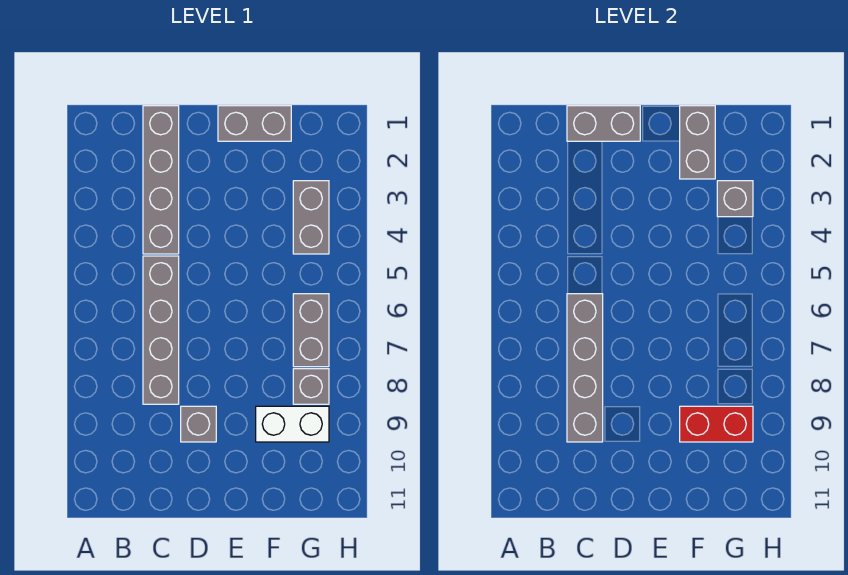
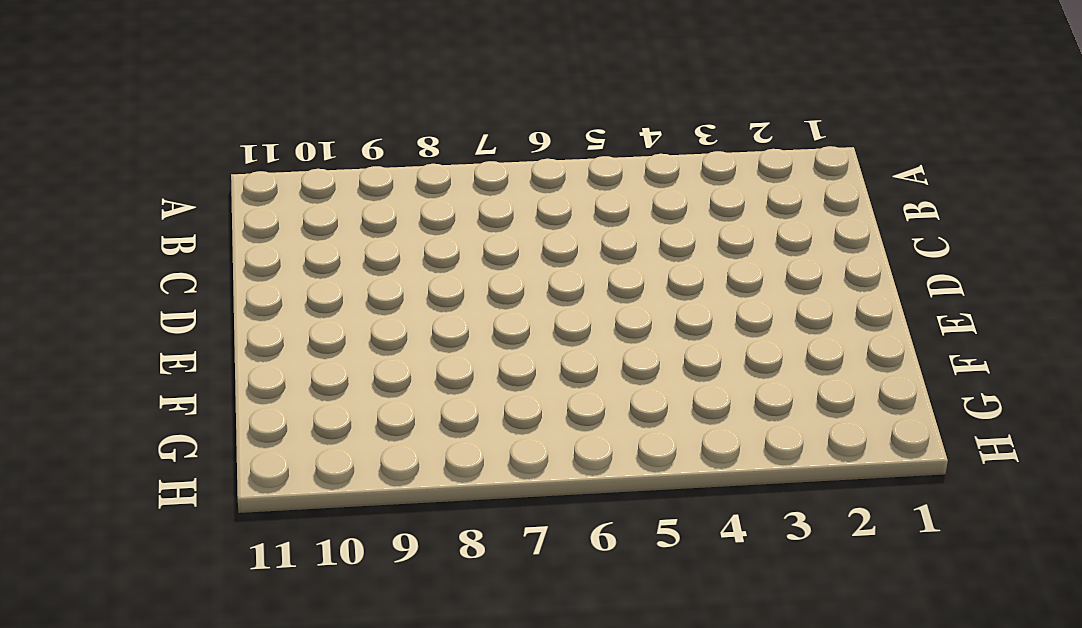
none -> grey 1x4 brick [143,106,179,254]
none -> grey 1x4 brick [143,256,179,404]
none -> grey 1x1 brick [181,406,216,442]

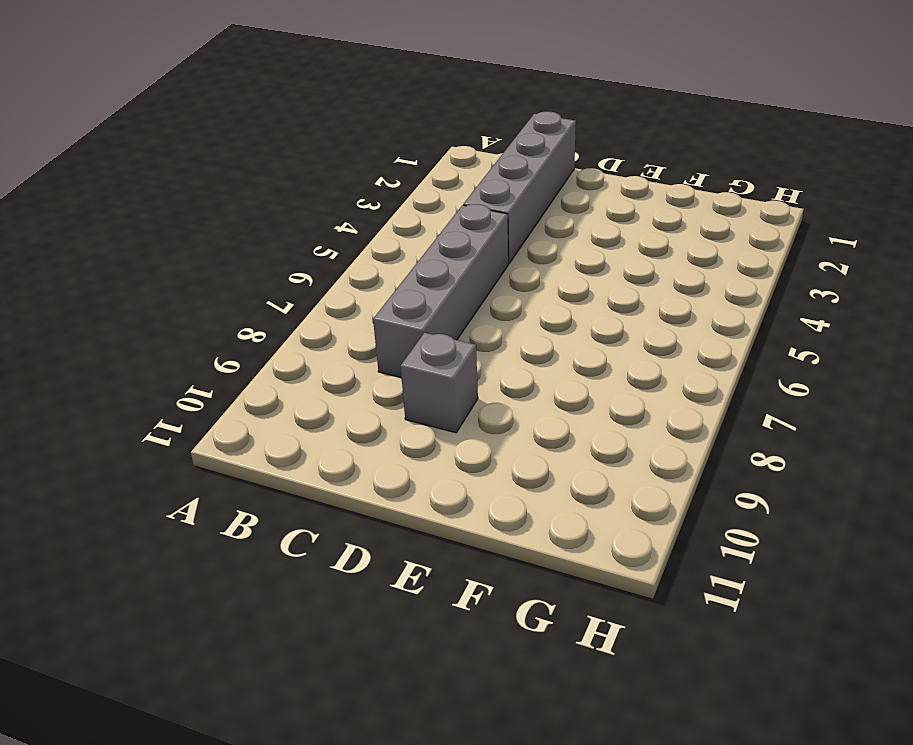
none -> grey 1x2 brick [218,106,291,141]
none -> white 1x2 brick [256,406,329,442]
none -> grey 1x2 brick [293,181,329,254]

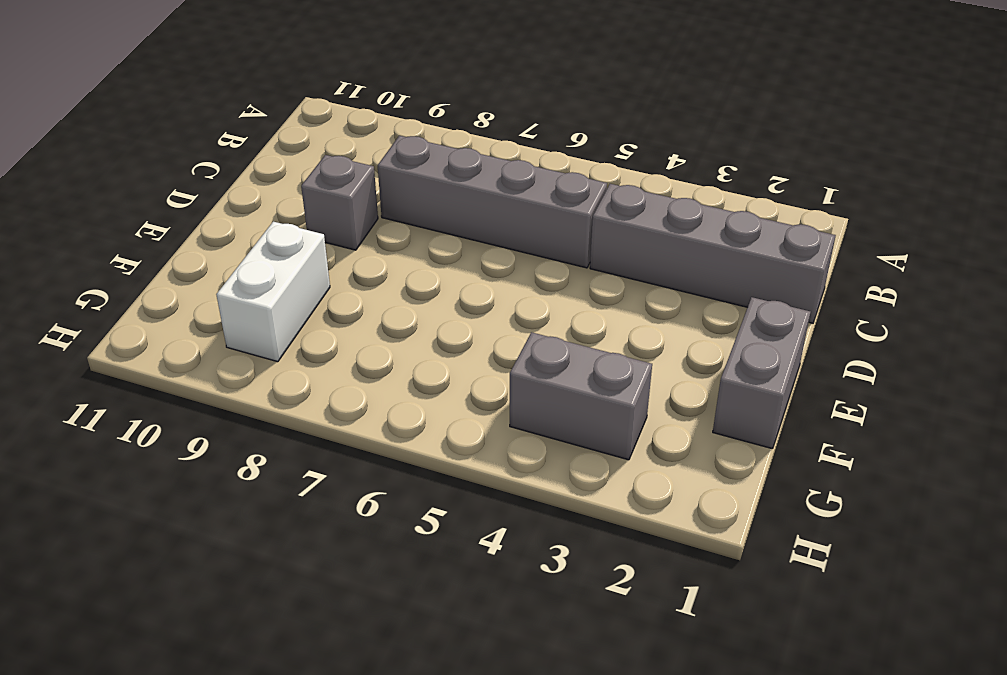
none -> grey 1x2 brick [293,294,329,367]
none -> grey 1x1 brick [293,369,329,404]
none -> grey 1x2 brick [567,106,640,141]

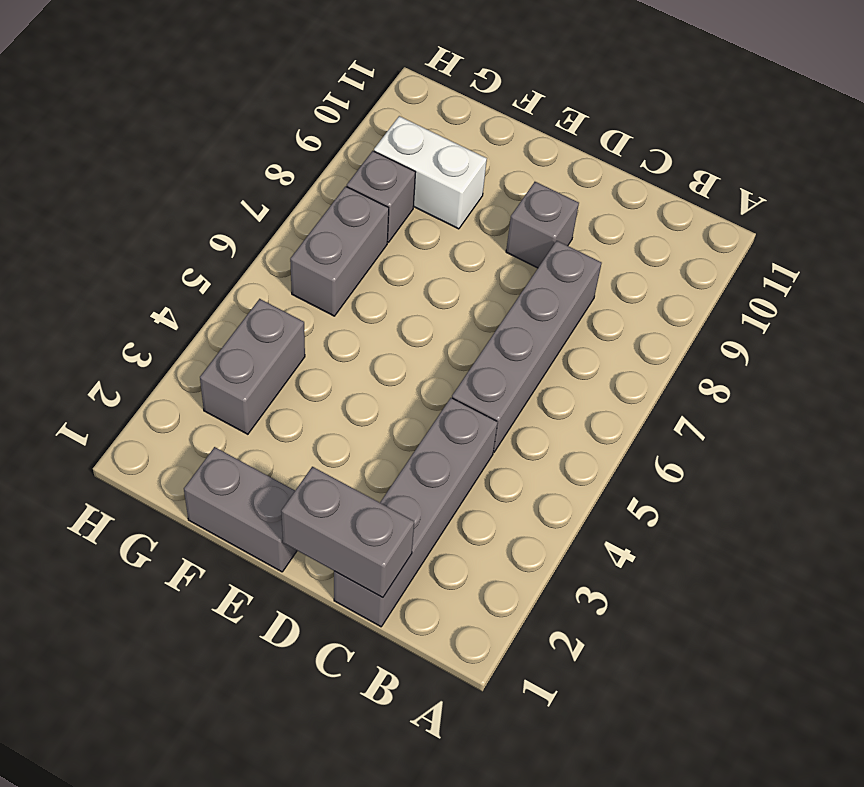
none -> grey 1x4 brick [567,294,603,442]
none -> grey 1x2 brick [680,106,715,179]
none -> red 1x2 brick [680,406,753,442]

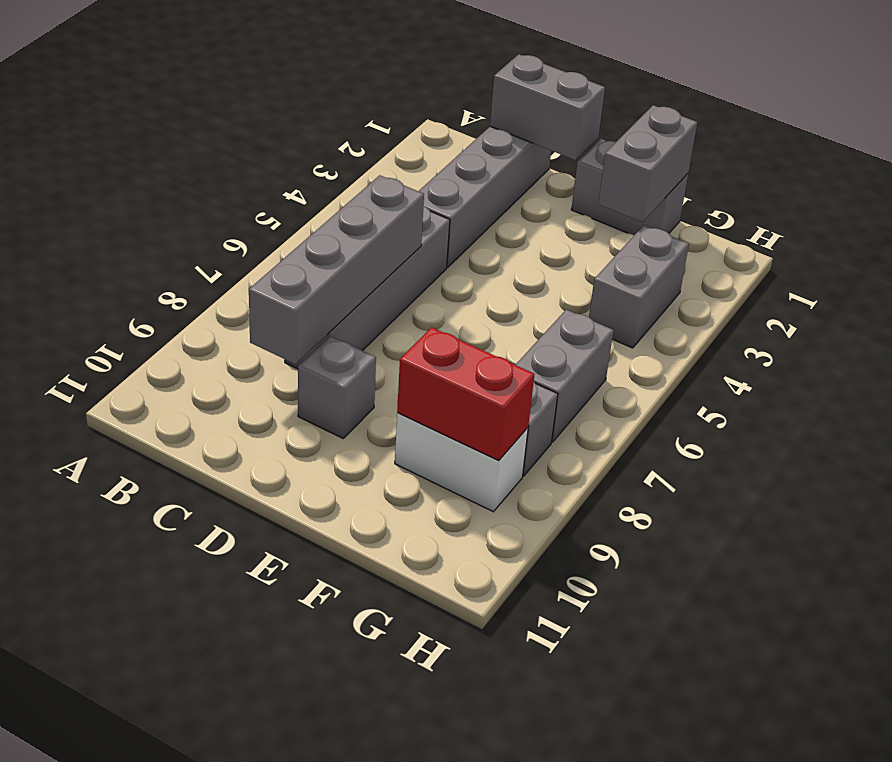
none -> grey 1x1 brick [717,181,753,217]

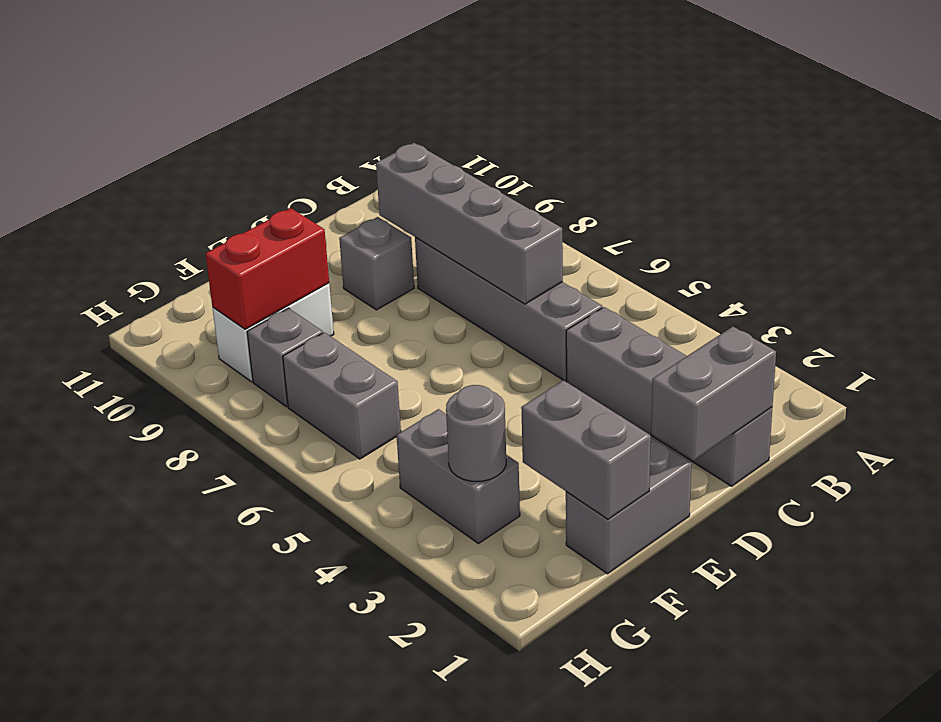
grey 1x1 round brick [446,385,506,481] -> grey 1x1 brick [717,181,753,217]

